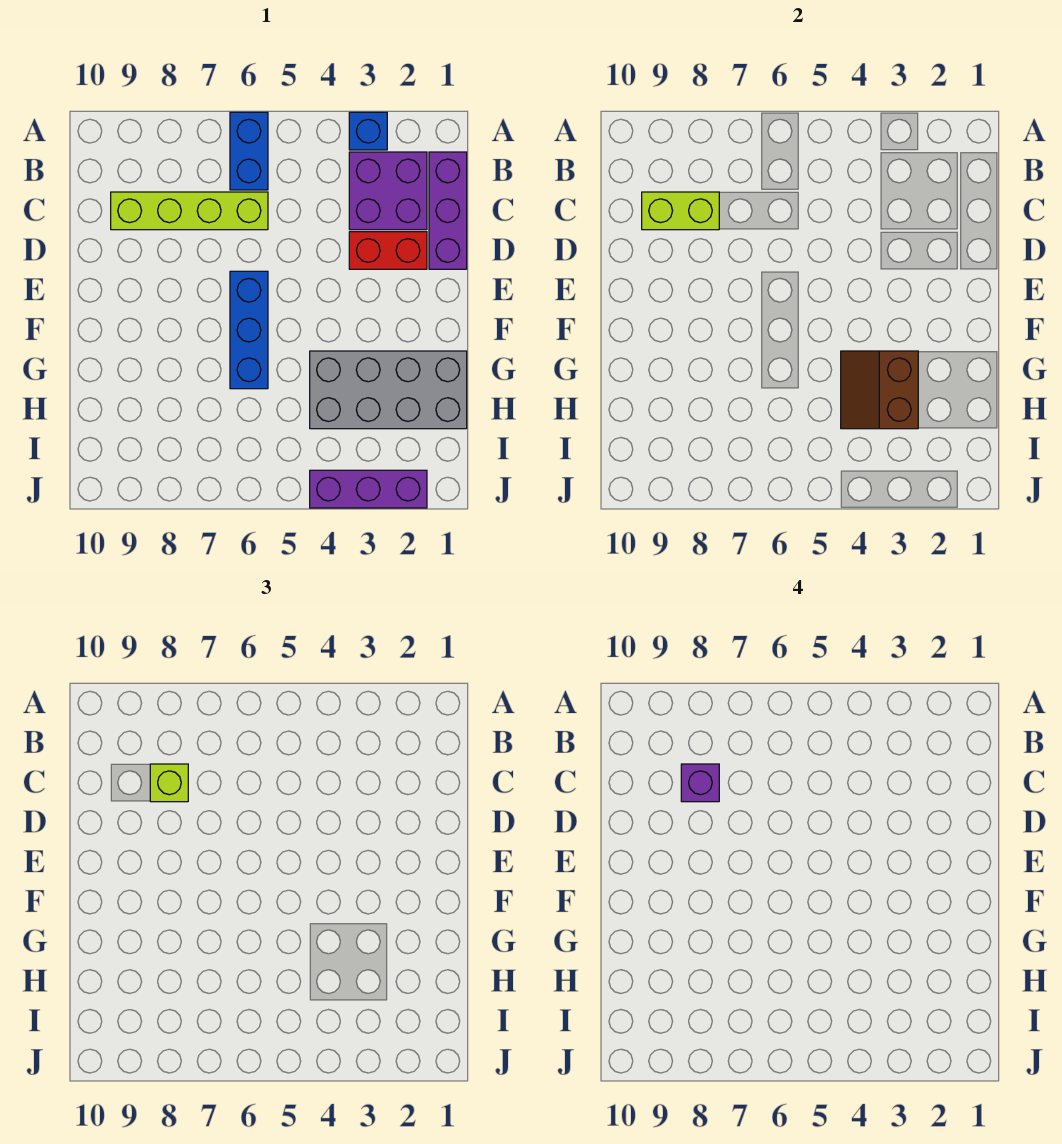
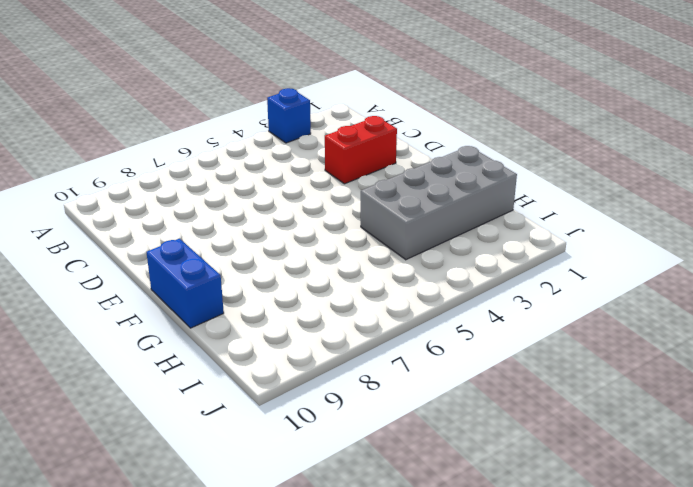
blue 1x2 brick [146,239,224,328] -> blue 1x2 brick moved to [230,112,268,190]
none -> purple 1x3 brick [429,152,467,269]
none -> purple 2x2 brick [349,152,427,230]
none -> lime 1x4 brick [111,192,268,230]

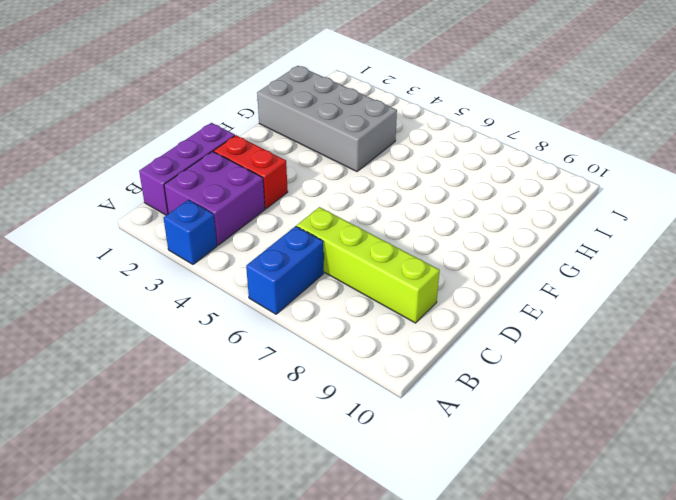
none -> blue 1x3 brick [230,271,268,389]
none -> purple 1x3 brick [310,470,427,508]
none -> lime 1x2 brick [642,192,719,230]

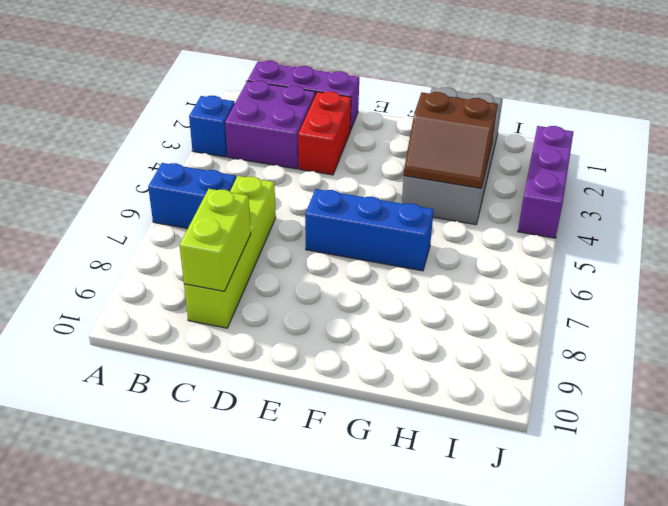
none -> lime 1x1 brick [150,764,188,802]
none -> purple 1x1 brick [681,764,719,802]

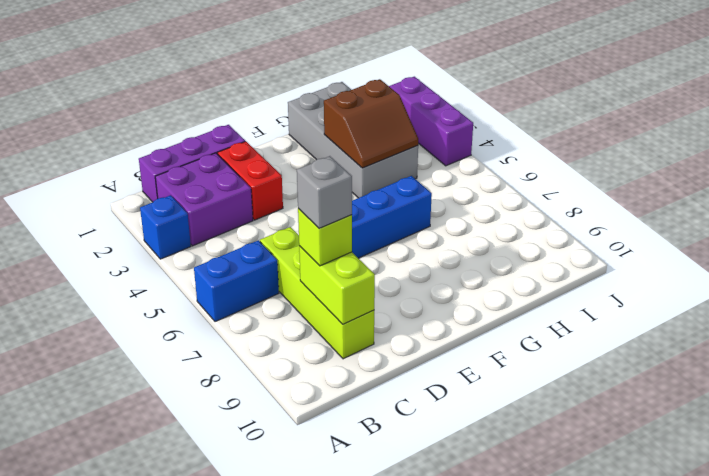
grey 1x1 brick [297,156,352,229] -> purple 1x1 brick [681,764,719,802]

